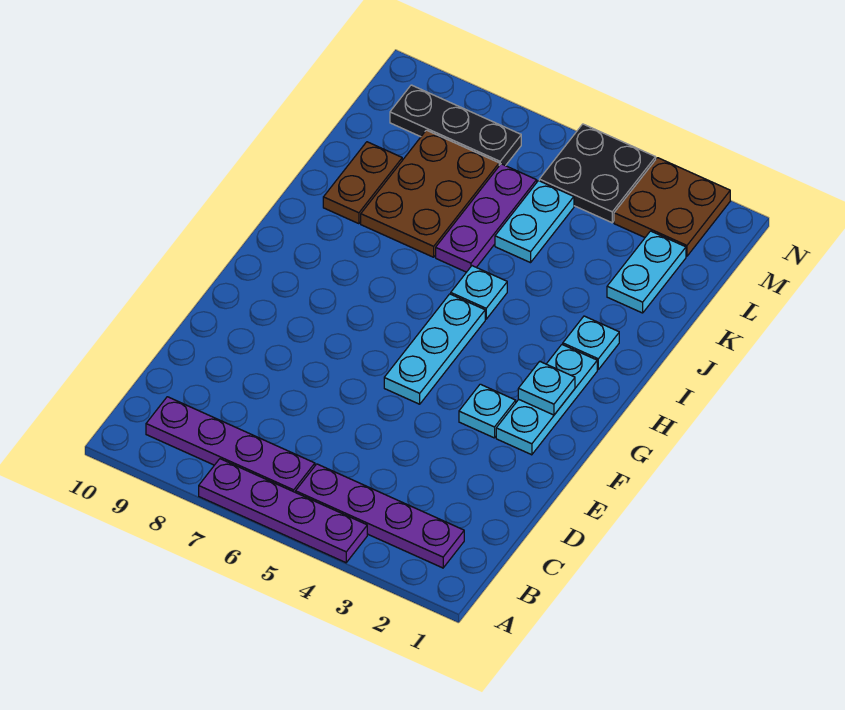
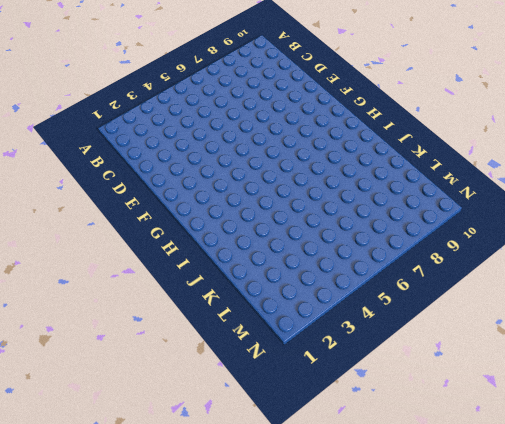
none -> purple 1x4 plate [199,459,367,563]
none -> purple 1x4 plate [296,464,464,568]
none -> purple 1x4 plate [146,397,315,492]

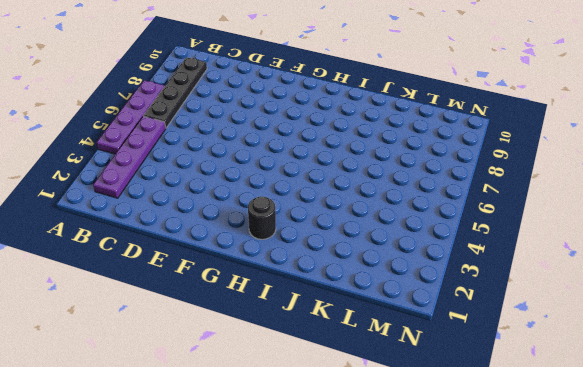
black 1x4 plate [144,57,207,128] -> purple 1x4 plate [146,397,315,492]
black 1x1 round brick [248,196,276,239] -> cyan 1x3 plate [496,344,597,455]
none -> cyan 1x1 plate [459,384,516,438]
none -> cyan 1x3 plate [384,294,485,404]
none -> cyan 1x1 plate [563,316,619,369]

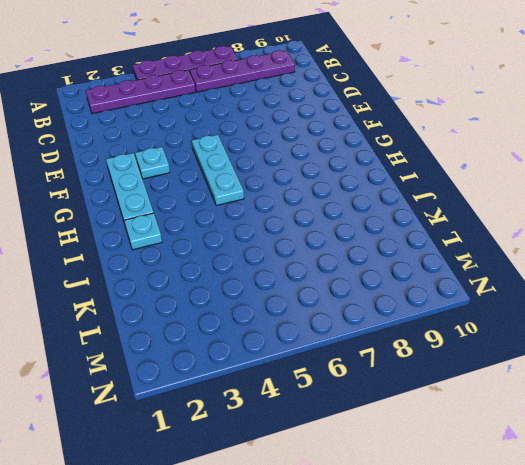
none -> cyan 1x1 plate [451,266,507,319]
none -> purple 1x3 plate [436,164,537,272]
none -> brown 2x3 plate [361,130,499,257]

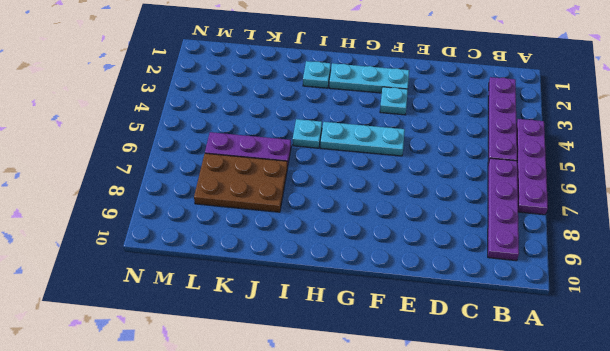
none -> brown 1x2 plate [323,142,402,224]
none -> cyan 1x2 plate [607,231,686,313]
none -> cyan 1x2 plate [495,181,574,263]

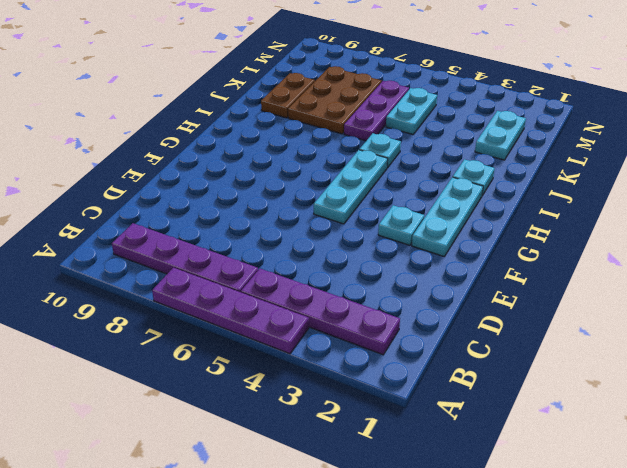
none -> brown 2x2 plate [614,158,730,256]
none -> black 2x2 plate [539,124,656,223]
none -> black 1x3 plate [390,85,521,166]

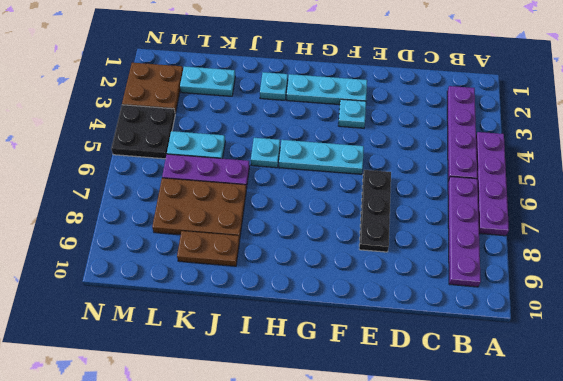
black 1x3 plate [359,170,391,252] -> black 1x3 plate moved to [390,85,521,166]
none -> cyan 1x1 plate [518,361,575,415]

